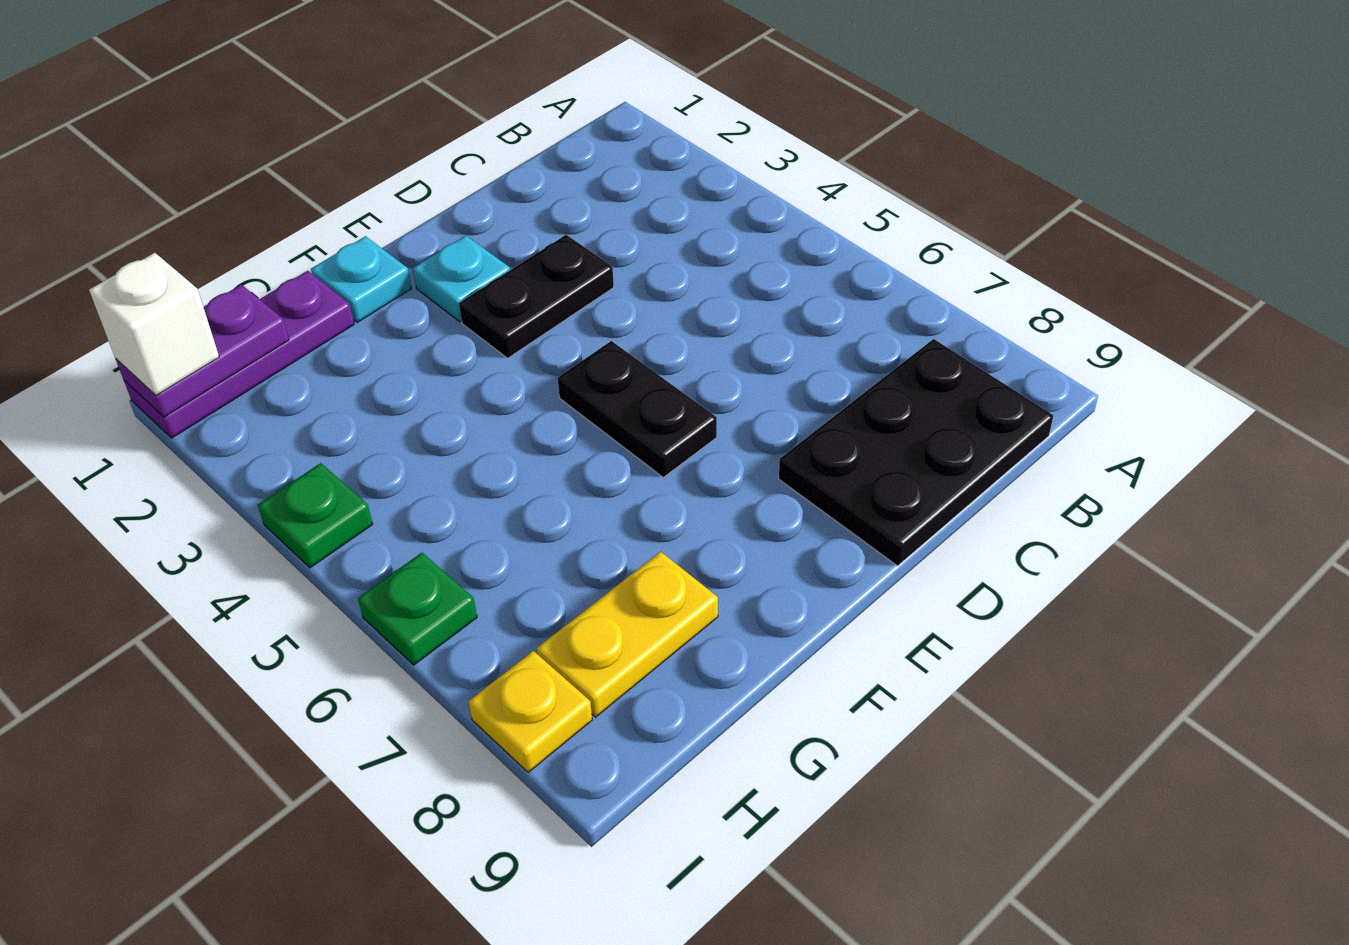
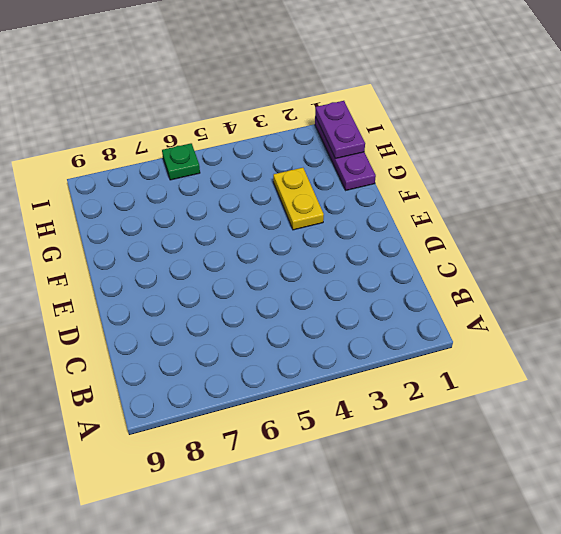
yellow 1x2 plate [273,168,324,230] -> yellow 1x2 plate moved to [537,552,718,717]
none -> black 2x3 plate [779,339,1053,566]
none -> black 1x2 plate [459,235,614,358]
none -> cyan 1x1 plate [413,235,510,322]

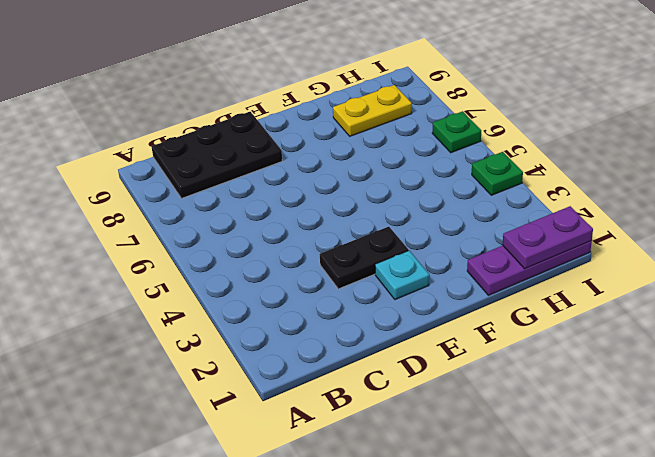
none -> black 1x2 plate [558,341,717,477]
none -> cyan 1x1 plate [311,236,412,323]
none -> yellow 1x1 plate [469,651,592,773]

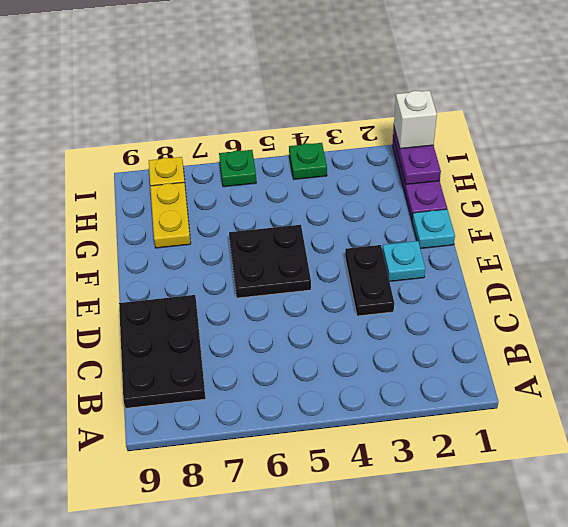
black 2x2 plate [229,225,311,298] -> black 1x2 plate [558,341,717,477]

